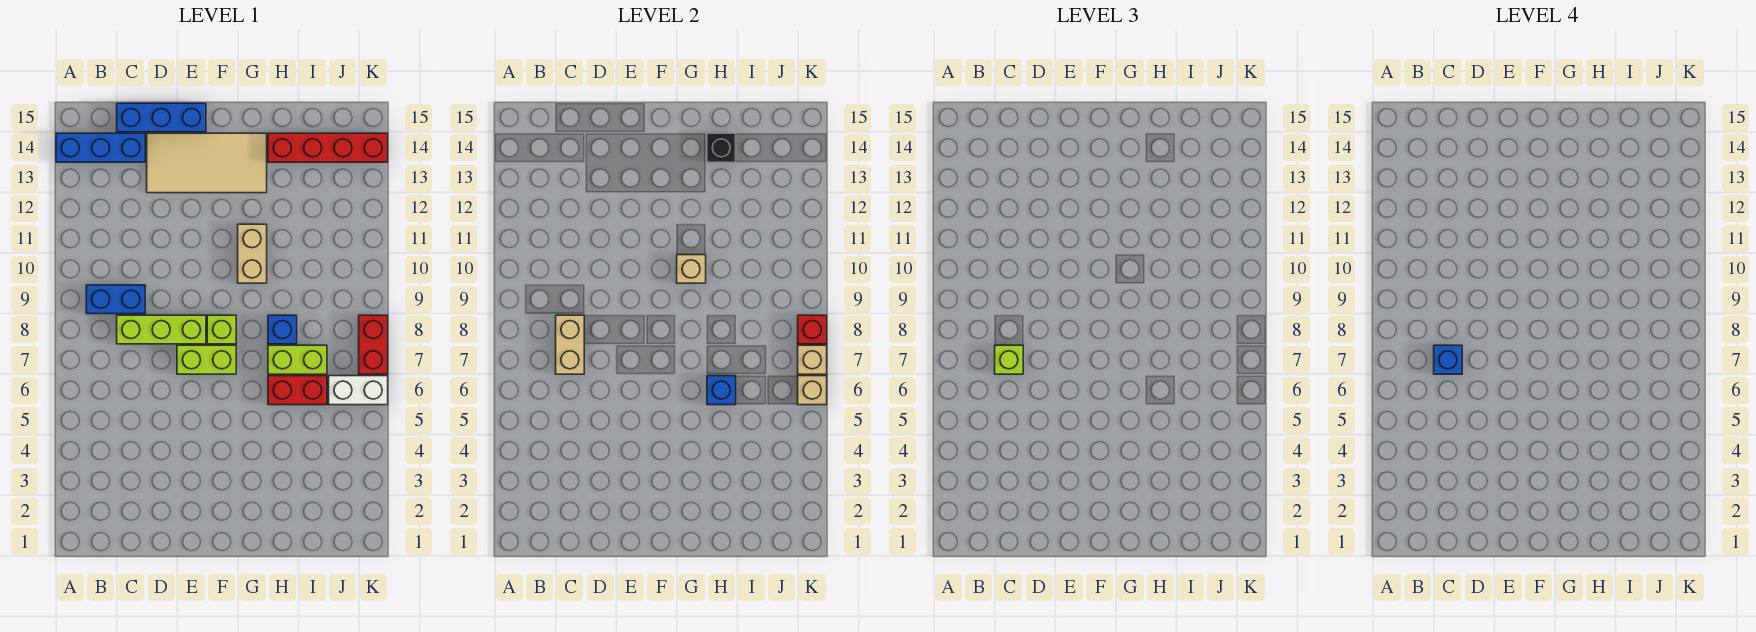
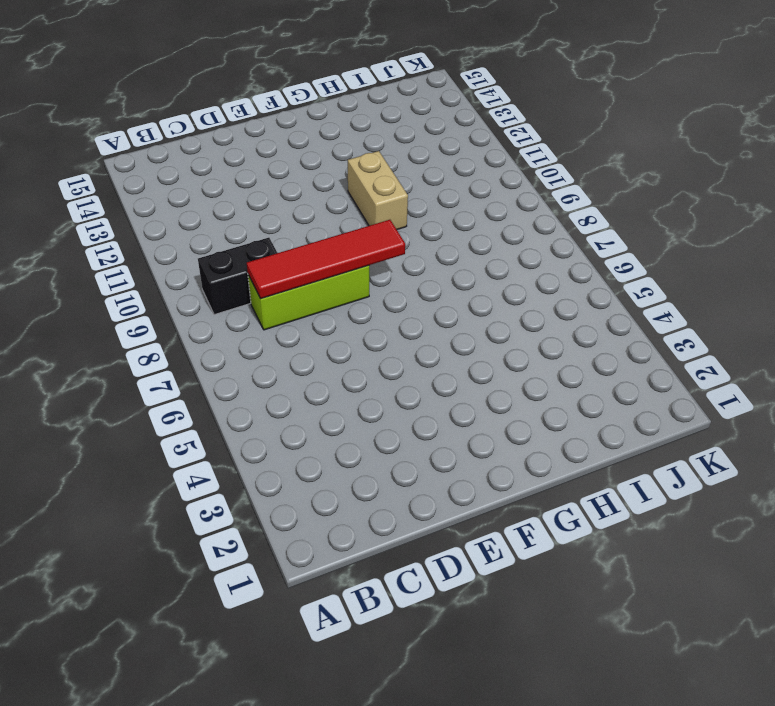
black 1x2 brick [198,238,277,315] -> blue 1x2 brick [86,285,145,314]
red 1x4 tile [247,220,405,299] -> tan 1x2 brick [556,315,584,374]
none -> blue 1x3 brick [56,133,145,162]
none -> blue 1x3 brick [117,103,206,132]
none -> tan 2x4 tile [147,133,267,193]

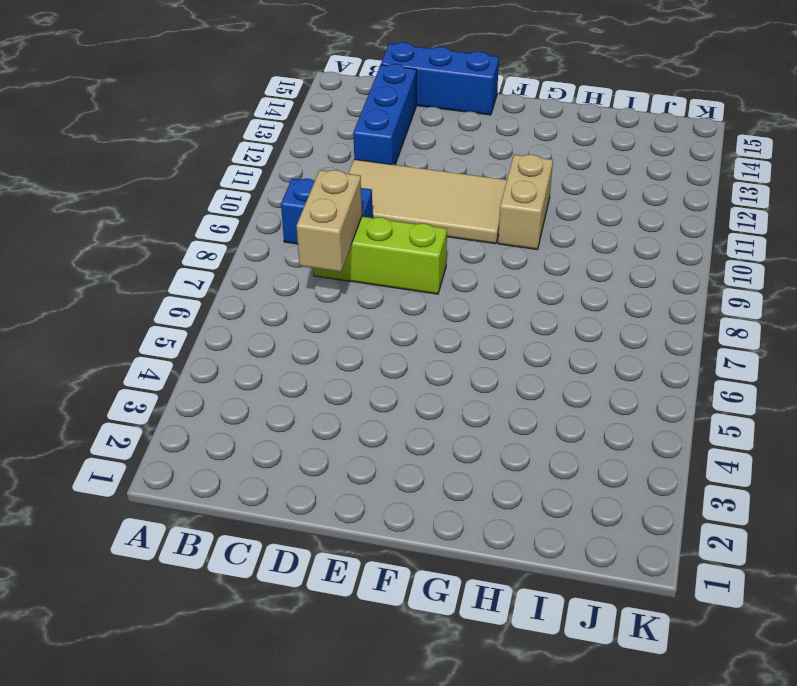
tan 2x4 tile [348,159,507,244] -> tan 2x4 tile moved to [147,133,267,193]
blue 1x3 brick [353,64,416,165] -> blue 1x3 brick turned to [56,133,145,162]
none -> lime 1x2 brick [177,345,236,374]
none -> lime 1x1 brick [207,315,236,344]
none -> red 1x2 brick [268,376,327,405]

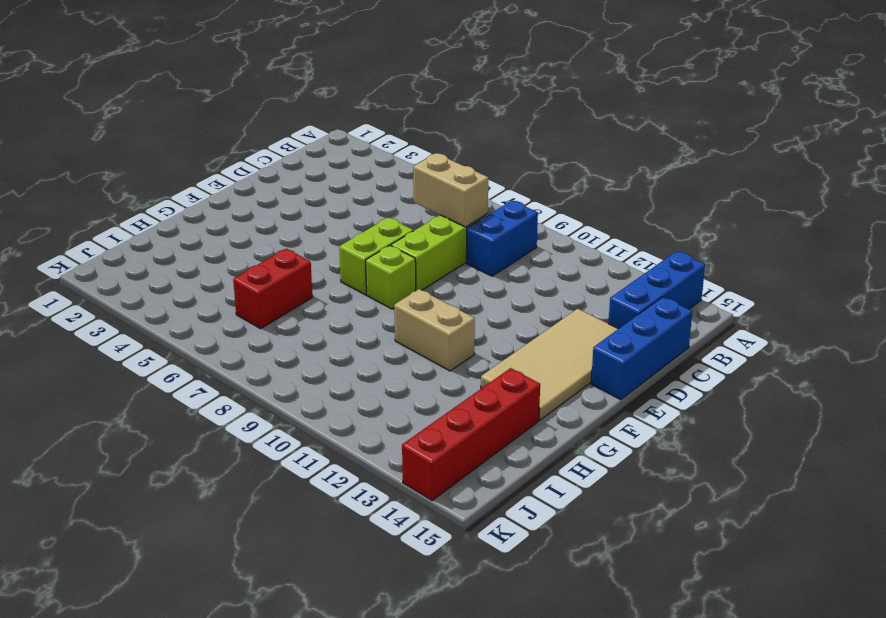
none -> lime 1x2 brick [268,345,327,374]
none -> blue 1x1 brick [268,315,297,344]
none -> white 1x2 brick [329,376,388,405]

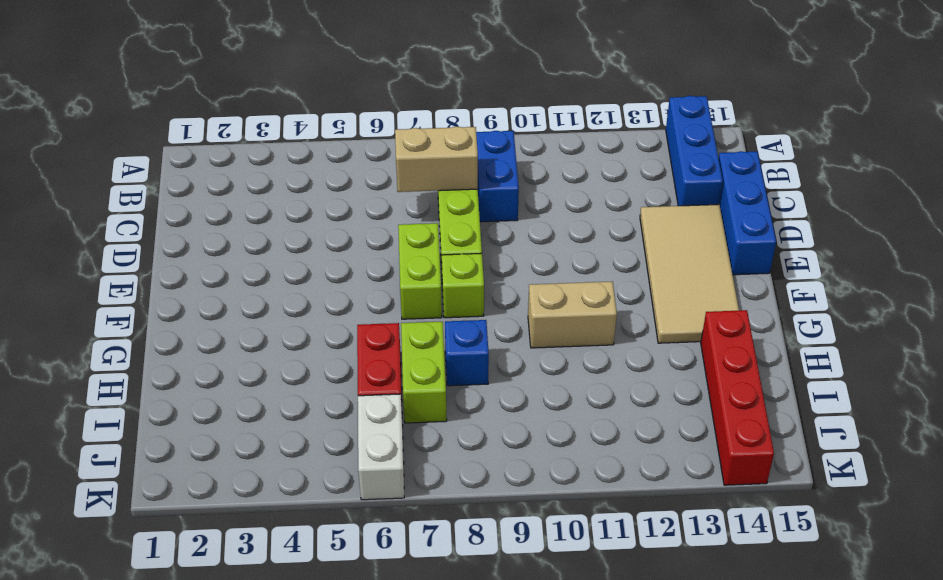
none -> red 1x2 brick [359,315,388,374]
none -> tan 1x1 brick [677,255,706,283]
none -> blue 1x1 brick [707,376,736,405]

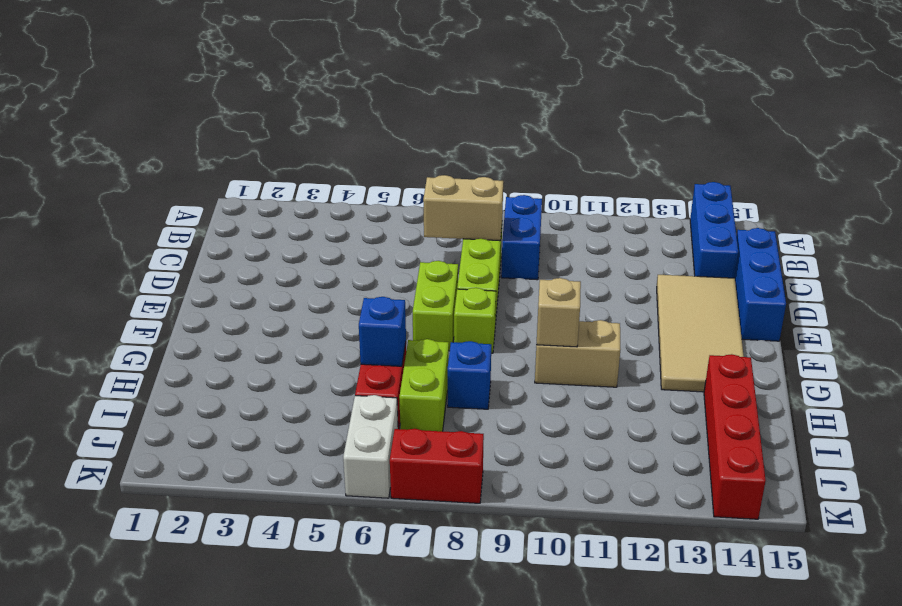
none -> black 1x1 brick [707,133,736,162]
none -> tan 1x1 brick [798,376,827,405]
none -> tan 1x1 brick [798,345,827,374]

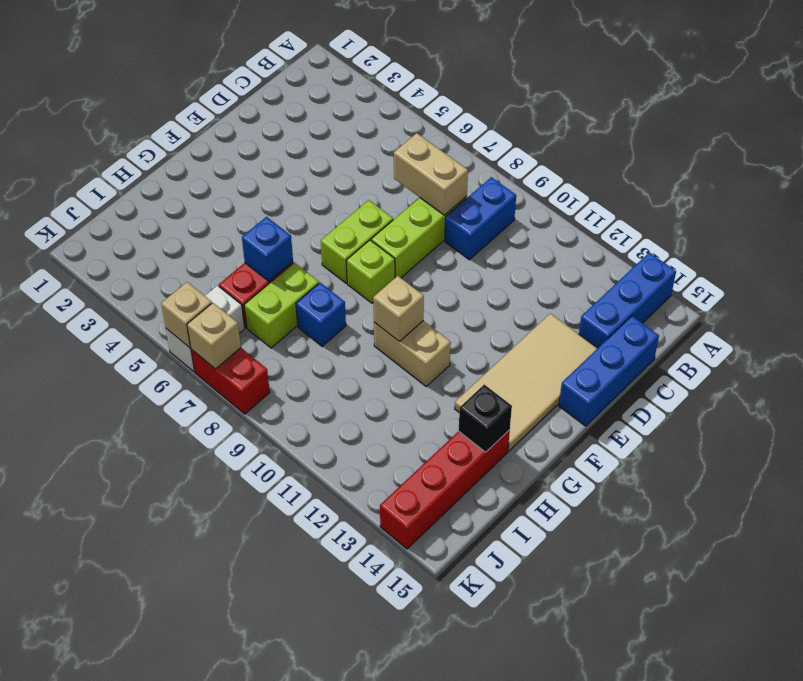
none -> red 1x1 brick [798,315,827,344]
none -> lime 1x1 brick [995,345,1023,374]
none -> blue 1x1 brick [1434,345,1462,374]

